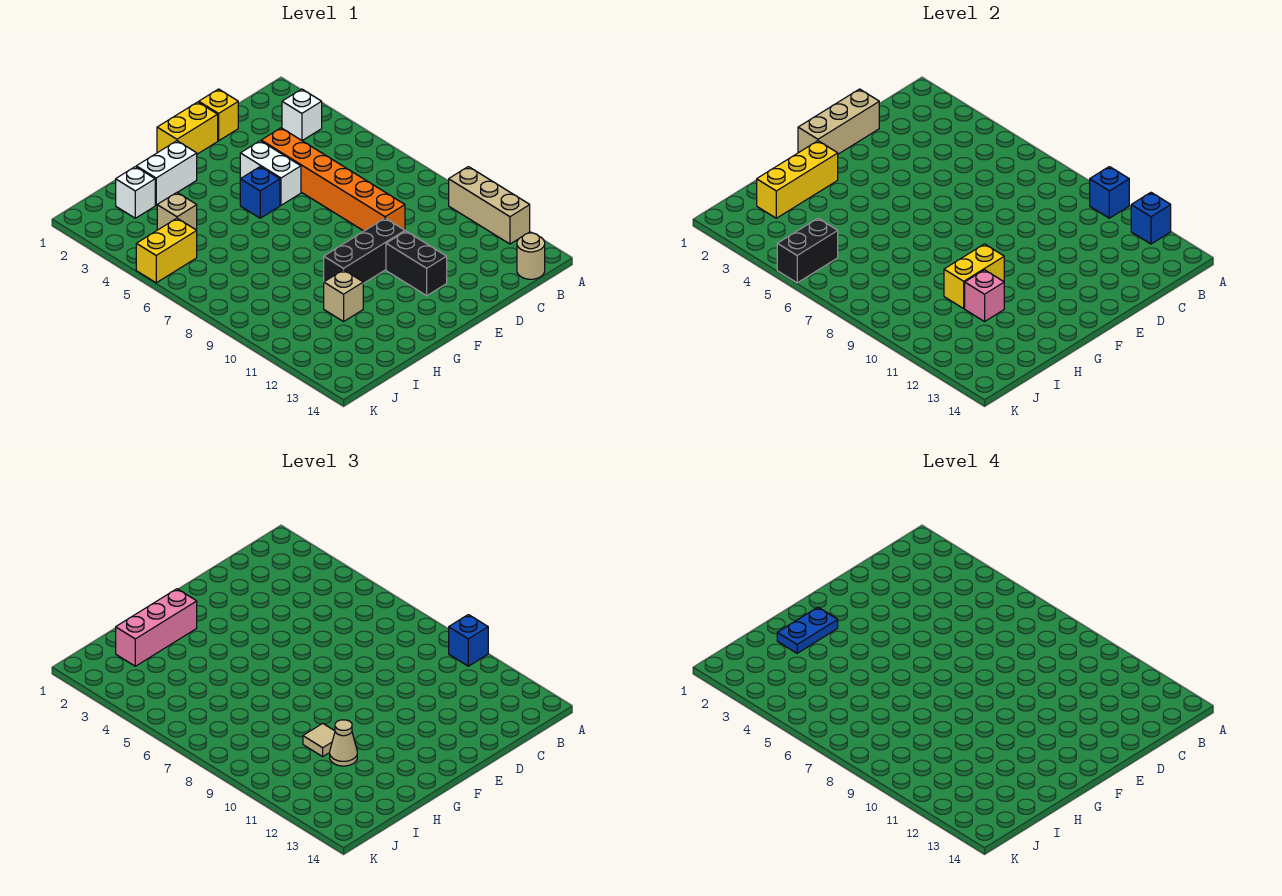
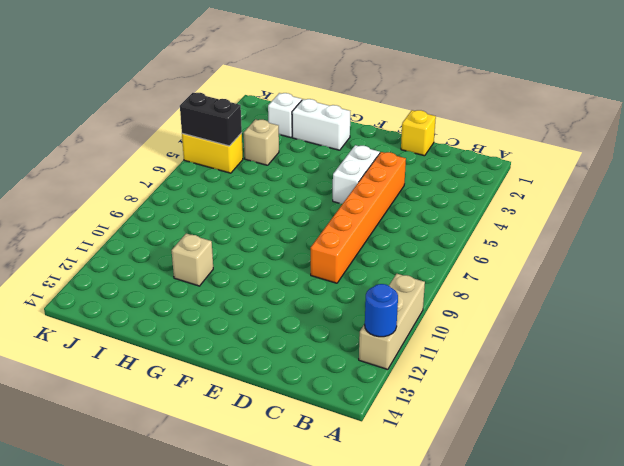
blue 1x1 round brick [365,284,398,337] -> blue 1x1 brick [1131,193,1171,244]
none -> white 1x1 brick [282,89,322,141]
none -> tan 1x1 round brick [517,233,545,279]
none -> yellow 1x2 brick [157,102,218,154]

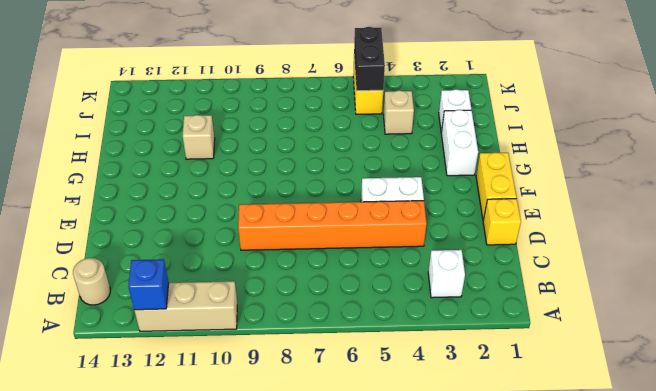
none -> black 1x3 brick [324,218,405,284]
none -> black 1x2 brick [386,231,447,296]
none -> blue 1x1 brick [240,167,280,218]

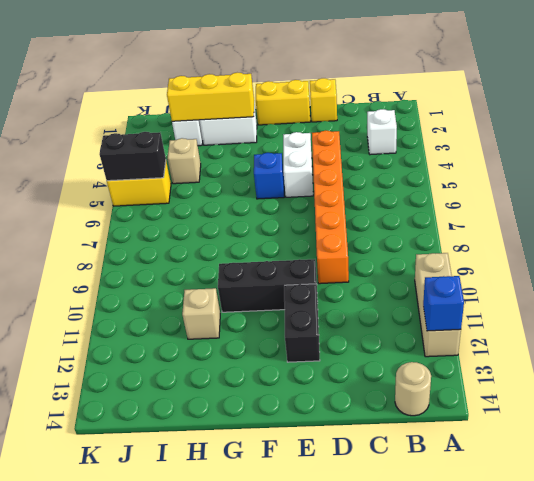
none -> blue 1x1 brick [1090,167,1129,218]
none -> tan 1x3 brick [798,89,879,154]
none -> yellow 1x2 brick [944,244,1004,308]

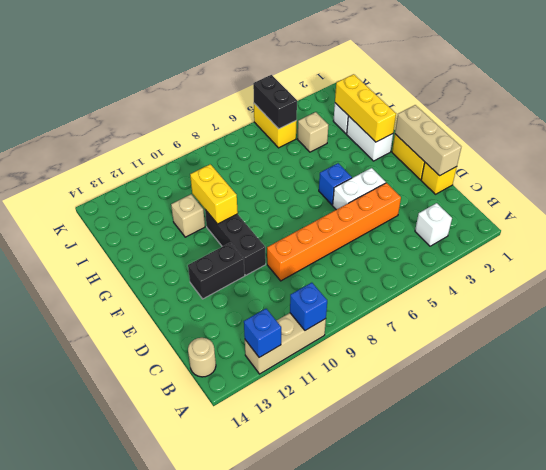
none -> pink 1x1 brick [965,270,1004,322]
none -> blue 1x1 brick [449,615,488,666]
none -> pink 1x3 brick [116,589,197,666]

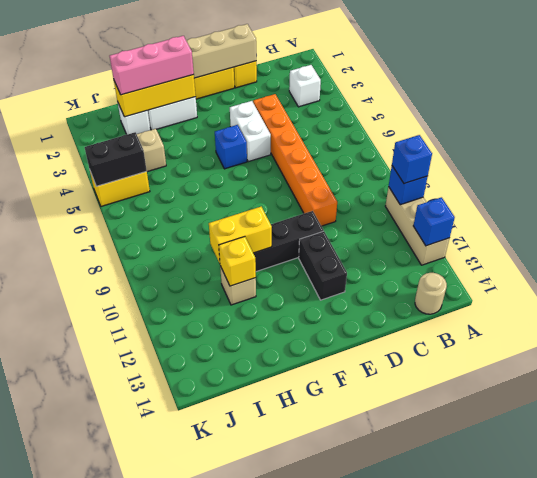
yellow 1x1 brick [219,237,256,286] -> pink 1x1 brick [965,270,1004,322]
none -> tan 1x1 tile [303,723,335,756]
none -> tan 1x1 cone [330,720,357,766]
none -> blue 1x2 plate [777,607,838,653]

